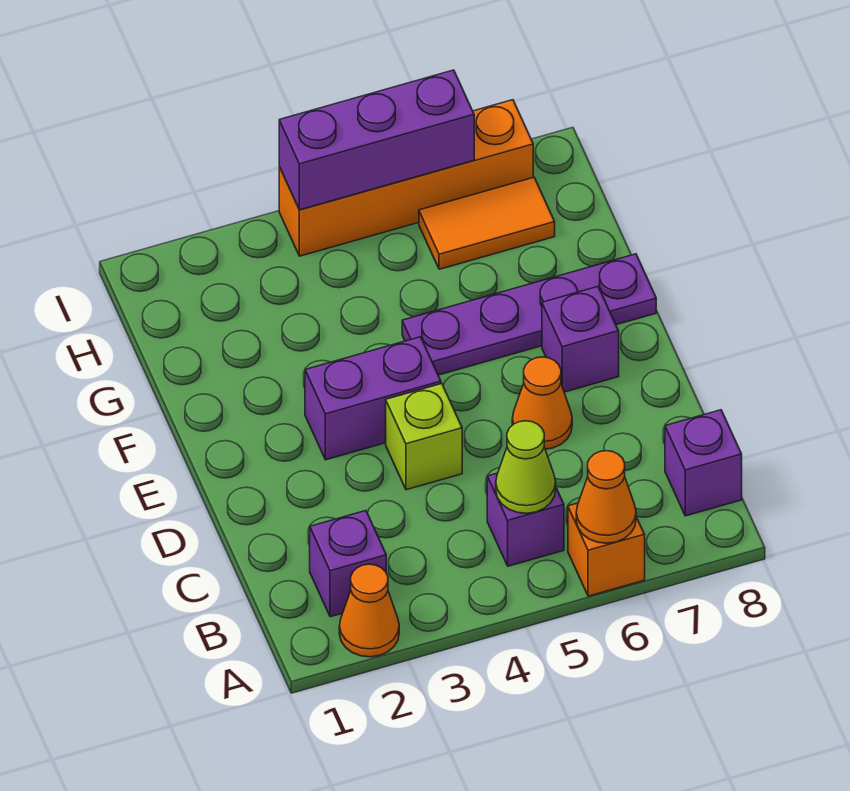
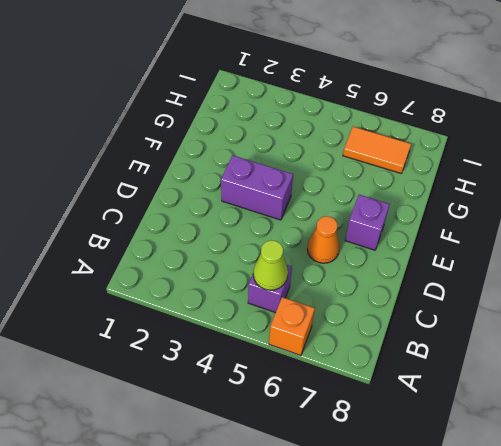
none -> orange 1x1 cone [339,564,399,657]
none -> purple 1x1 brick [310,511,386,617]
none -> purple 1x1 brick [665,410,742,516]

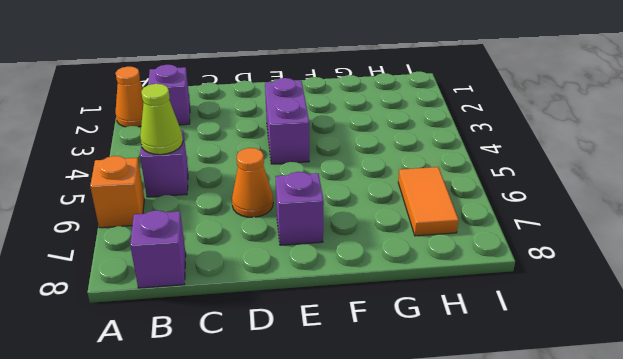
none -> lime 1x1 brick [386,384,462,490]
none -> purple 1x4 plate [402,254,656,375]
none -> orange 1x4 brick [279,100,533,256]

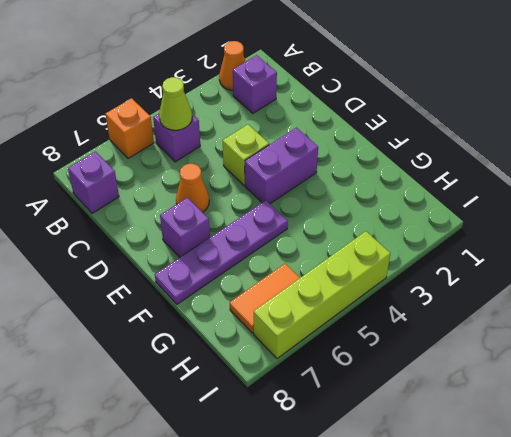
lime 1x4 brick [254,231,390,359] -> orange 1x4 brick [279,100,533,256]
none -> orange 1x1 cone [576,451,636,543]
none -> purple 1x3 brick [279,70,474,210]

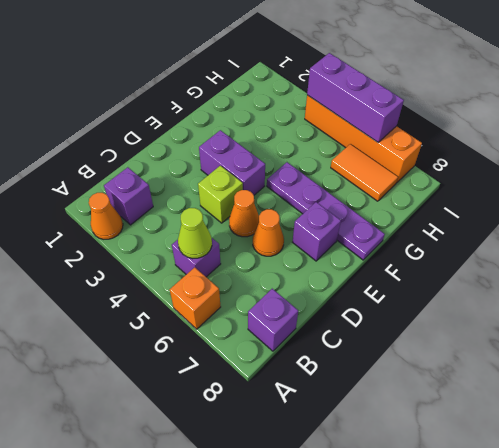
orange 1x1 cone [229,190,259,237] -> orange 1x1 cone moved to [576,451,636,543]

